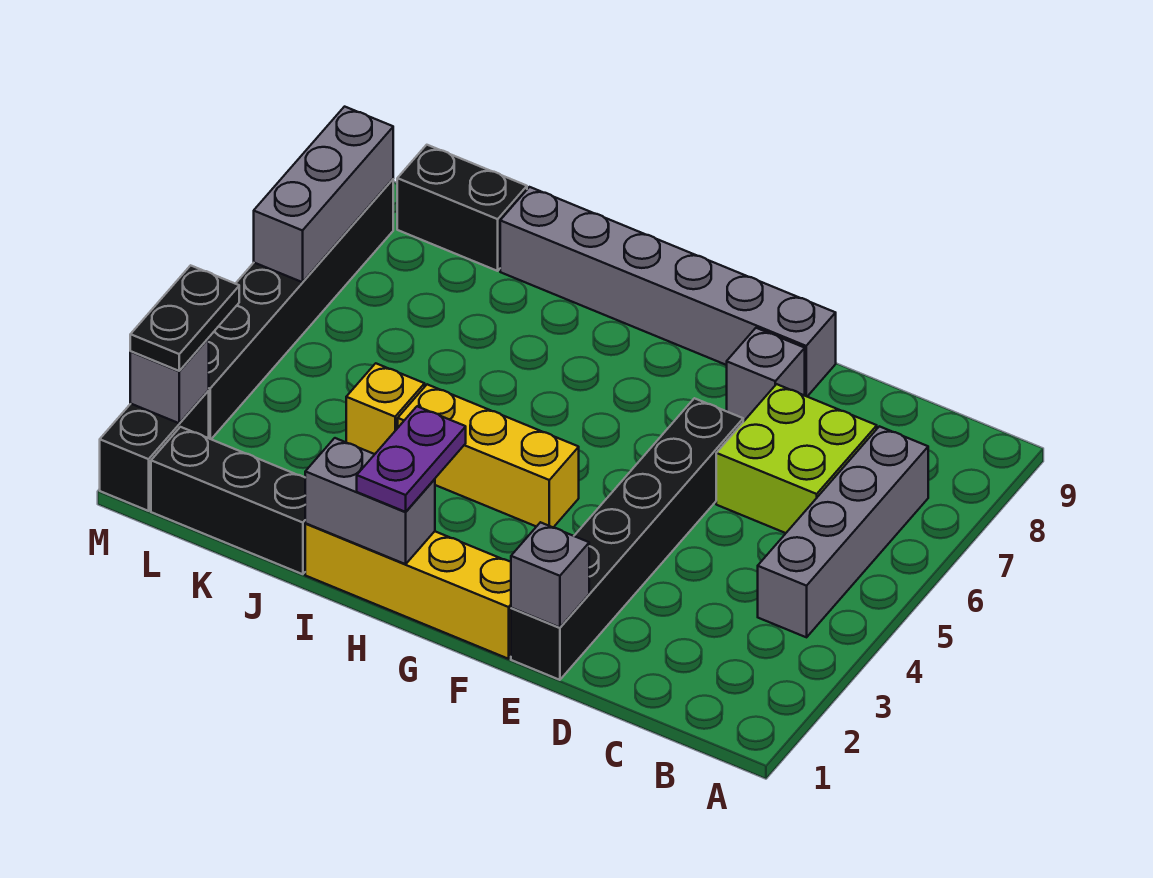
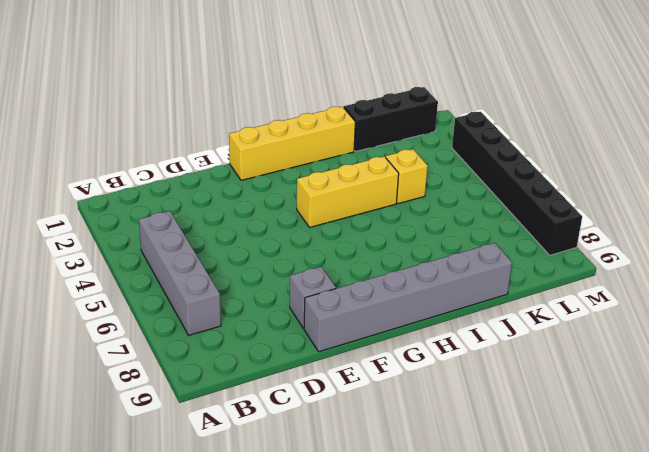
none -> lime 2x2 brick [716,384,877,533]
none -> black 1x6 brick [511,398,743,680]
none -> black 1x2 brick [397,145,527,271]

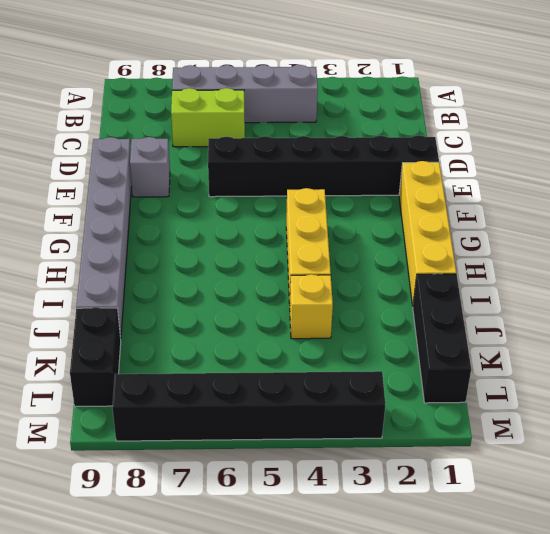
lime 1x2 brick [171,88,245,147] -> lime 2x2 brick [716,384,877,533]
none -> black 1x2 brick [100,391,209,511]
none -> grey 1x1 brick [511,522,589,628]
none -> grey 1x2 brick [305,438,435,564]

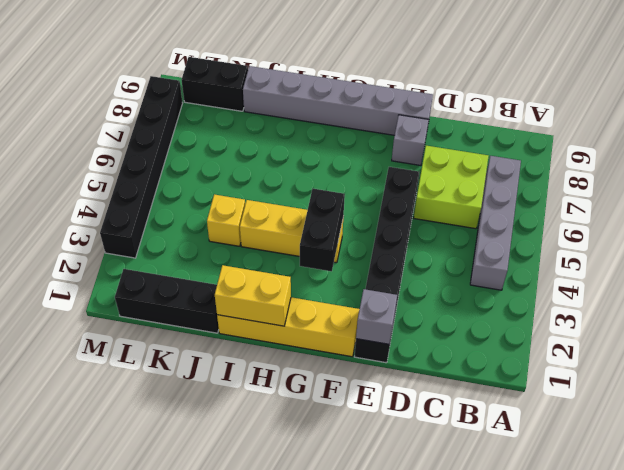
black 1x2 brick [300,189,345,271] -> black 1x2 brick moved to [100,391,209,511]
yellow 1x2 brick [215,265,291,326] -> grey 1x2 brick [305,438,435,564]
none -> grey 1x1 brick [130,338,209,423]
none -> grey 1x3 brick [254,107,393,282]
none -> purple 1x2 plate [357,406,466,512]

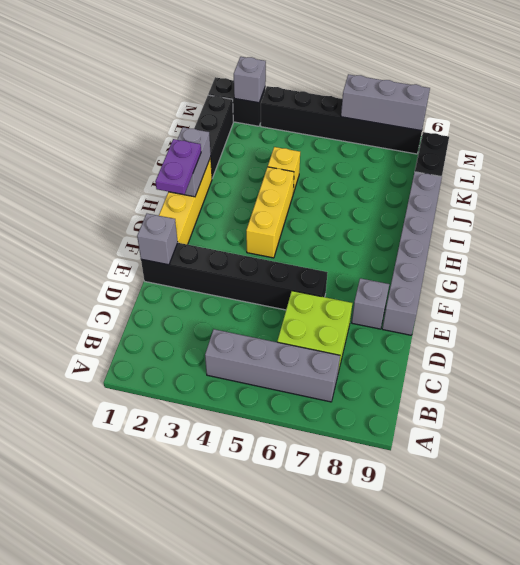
purple 1x2 plate [155,139,201,195] -> purple 1x2 plate turned to [357,406,466,512]
none -> black 1x2 plate [130,265,239,371]

